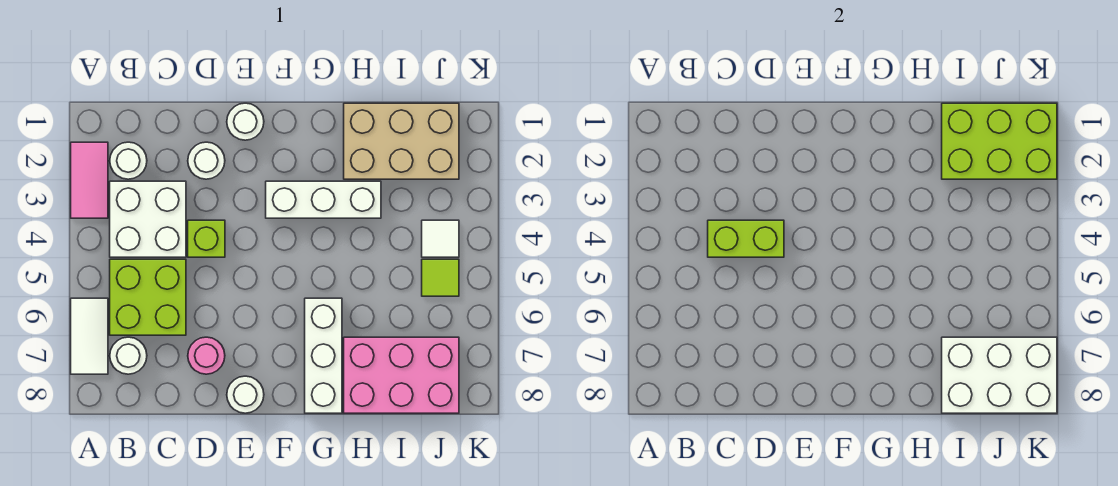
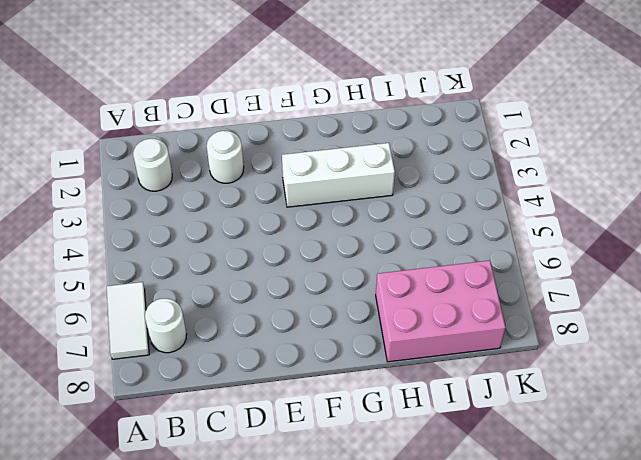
none -> pink 1x2 tile [71,142,108,218]
none -> white 2x2 brick [110,181,186,257]
none -> lime 2x2 brick [110,259,186,335]

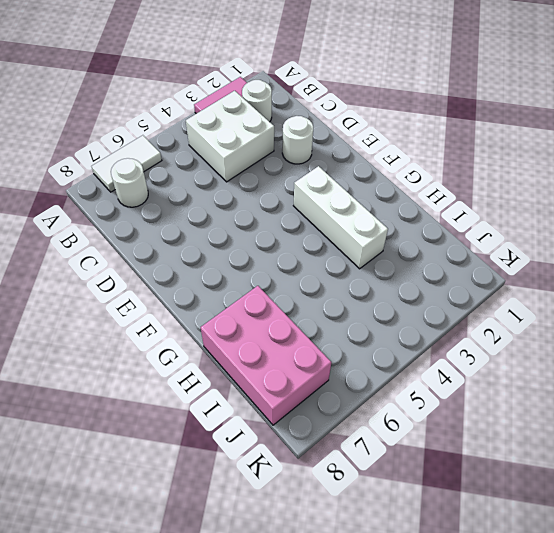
none -> lime 2x2 brick [110,259,186,335]
none -> lime 1x1 brick [188,220,225,257]
none -> pink 1x1 round brick [188,337,225,374]

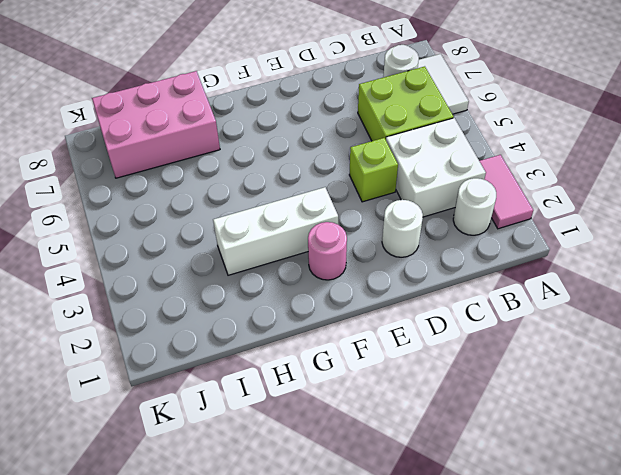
pink 1x1 round brick [308,222,347,280] -> pink 1x1 round brick moved to [188,337,225,374]
none -> white 1x1 round brick [227,103,264,140]
none -> white 1x1 round brick [227,376,264,413]
none -> white 1x3 brick [305,298,342,413]

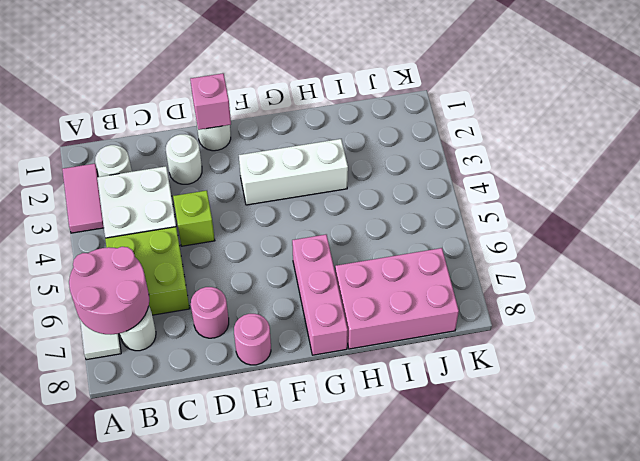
pink 2x2 round brick [69,247,149,334] -> none
pink 1x1 brick [190,73,231,130] -> none
pink 1x1 round brick [234,314,271,365] -> white 1x1 round brick [227,376,264,413]
pink 1x3 brick [292,235,348,355] -> white 1x3 brick [305,298,342,413]
none -> tan 2x3 brick [344,103,459,179]
none -> white 1x1 tile [422,220,459,257]
none -> lime 1x1 tile [422,259,459,296]

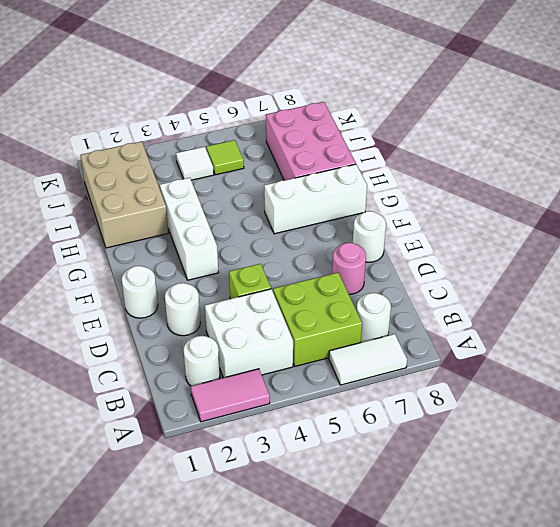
none -> lime 1x2 brick [708,220,784,257]
none -> lime 2x3 brick [942,103,1057,179]
none -> white 2x3 brick [942,337,1057,413]

